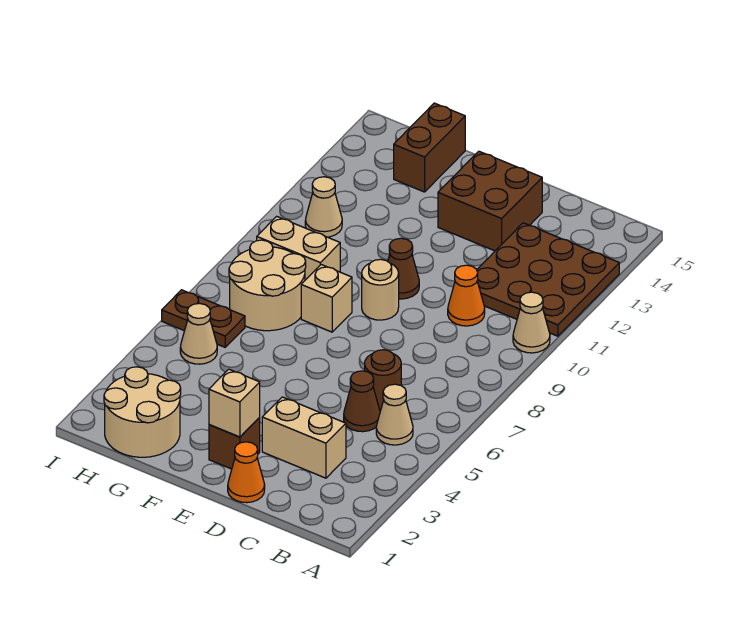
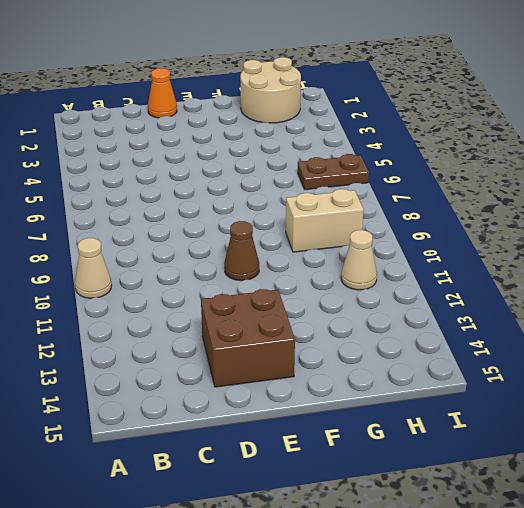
none -> brown 3x3 plate [477,223,619,336]
none -> tan 1x1 cone [376,384,413,445]
none -> tan 1x2 brick [262,397,346,478]

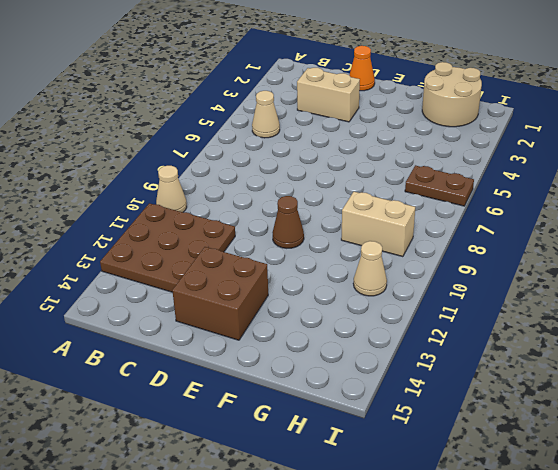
none -> brown 1x1 cone [344,371,380,432]
none -> brown 1x1 round brick [365,350,401,410]
none -> orange 1x1 cone [448,265,485,326]

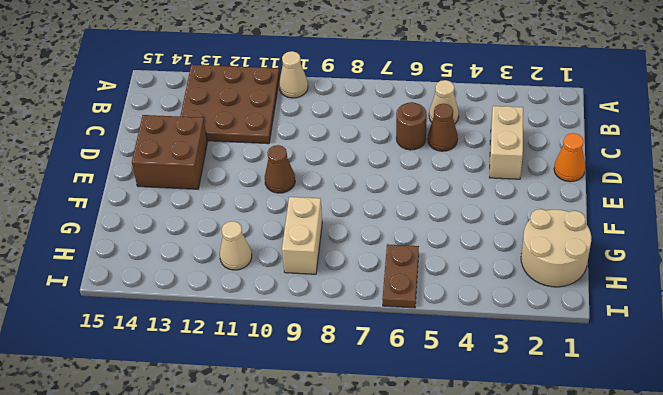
none -> orange 1x1 cone [448,265,485,326]
none -> brown 1x1 brick [209,418,260,469]
none -> tan 1x1 round brick [362,259,399,320]

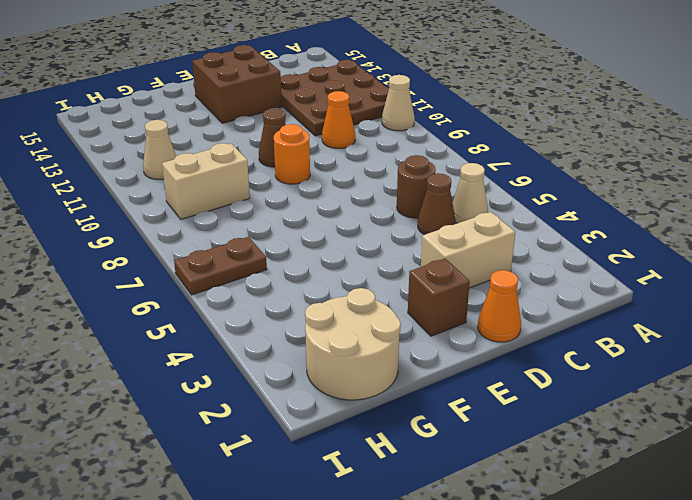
orange 1x1 round brick [274,124,310,184] -> tan 1x1 round brick [362,259,399,320]
none -> tan 1x1 brick [301,265,352,332]
none -> tan 2x2 round brick [229,240,306,331]
none -> brown 1x2 brick [394,103,465,192]

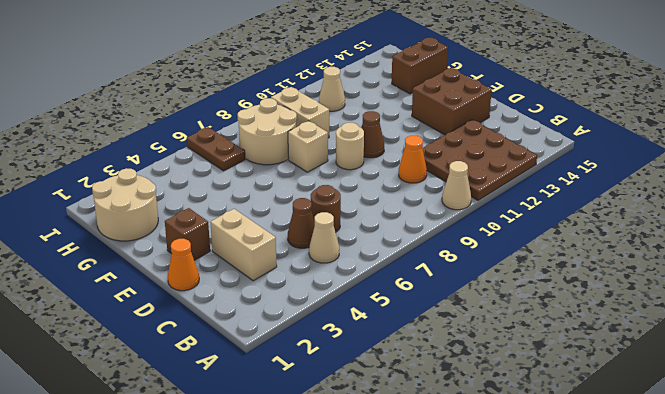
none -> tan 1x1 cone [180,303,217,364]
none -> tan 1x1 brick [209,369,260,437]

